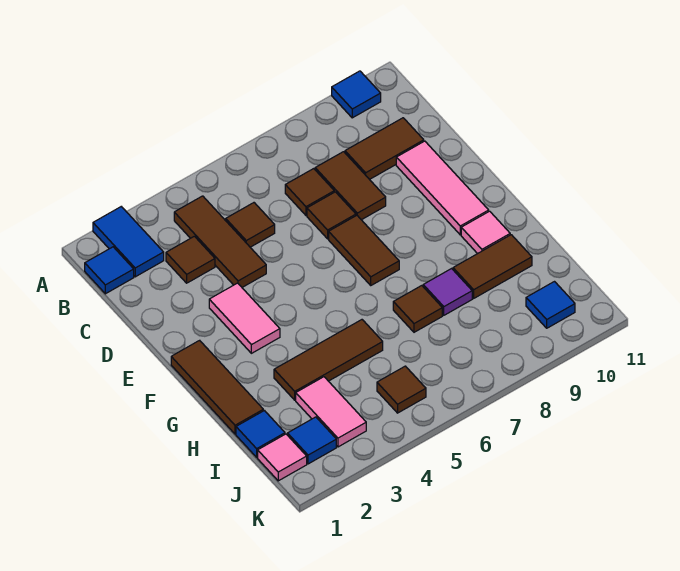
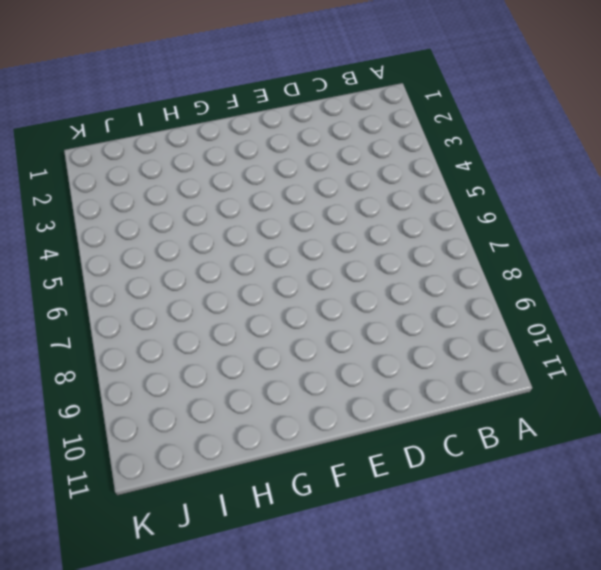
none -> blue 1x2 tile [93,207,164,277]
none -> blue 1x1 tile [332,71,381,118]
none -> blue 1x1 tile [85,247,134,294]

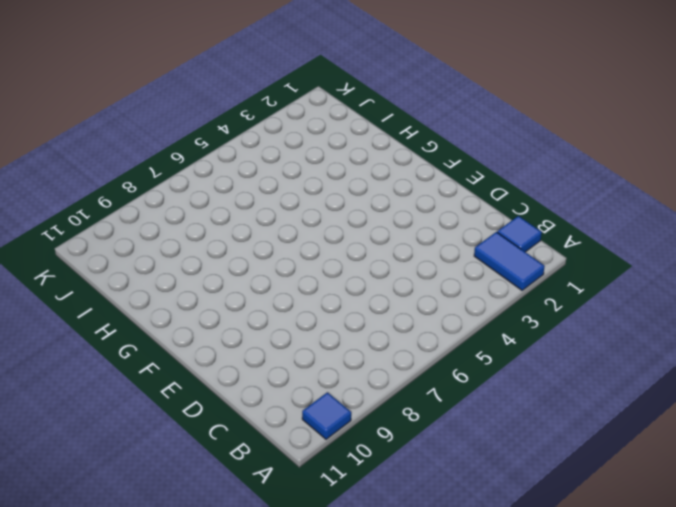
none -> brown 1x3 tile [174,196,266,287]
none -> brown 1x1 tile [166,236,215,283]
none -> brown 1x1 tile [226,203,275,247]

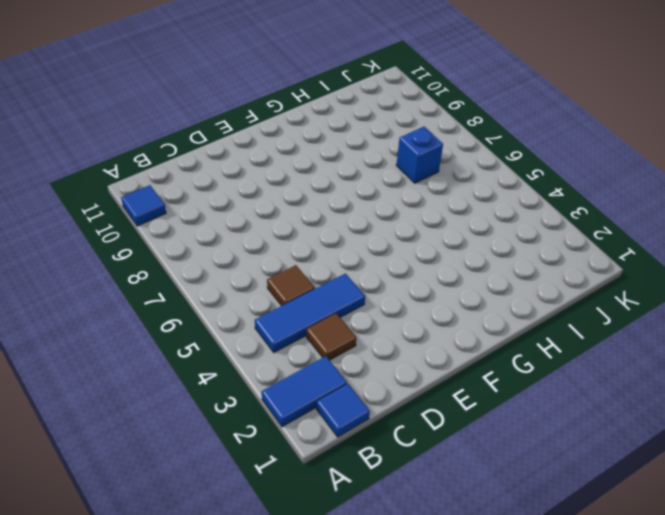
blue 1x3 tile [255,274,365,352] -> brown 1x3 tile [174,196,266,287]
blue 1x1 brick [396,127,443,183] -> none
none -> brown 1x1 tile [285,169,334,215]
none -> brown 1x2 tile [315,152,386,220]
none -> brown 1x2 tile [345,118,424,179]

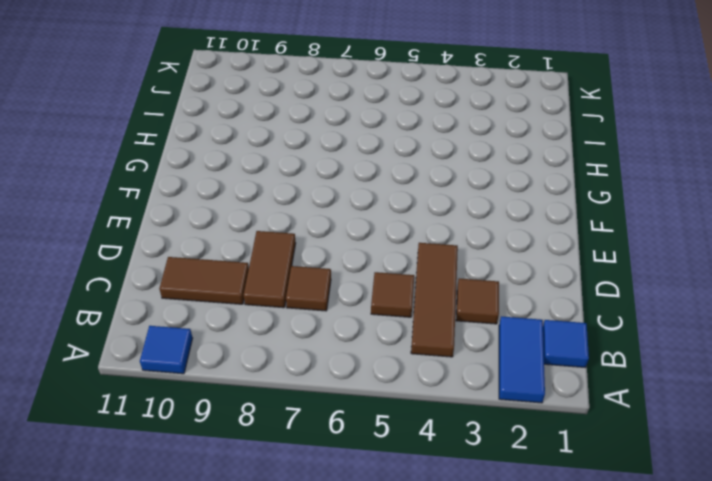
none -> brown 1x1 tile [307,192,356,239]
none -> pink 1x3 tile [396,141,489,235]
none -> pink 1x2 tile [209,283,280,353]

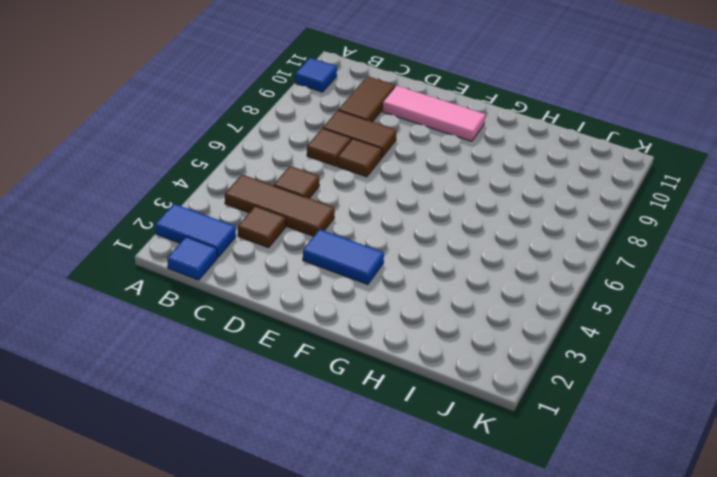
blue 1x2 tile [303,229,384,285] -> pink 1x2 tile [209,283,280,353]
none -> brown 1x2 tile [329,215,399,285]
none -> brown 1x3 tile [171,340,263,434]
none -> pink 1x1 tile [461,211,510,254]

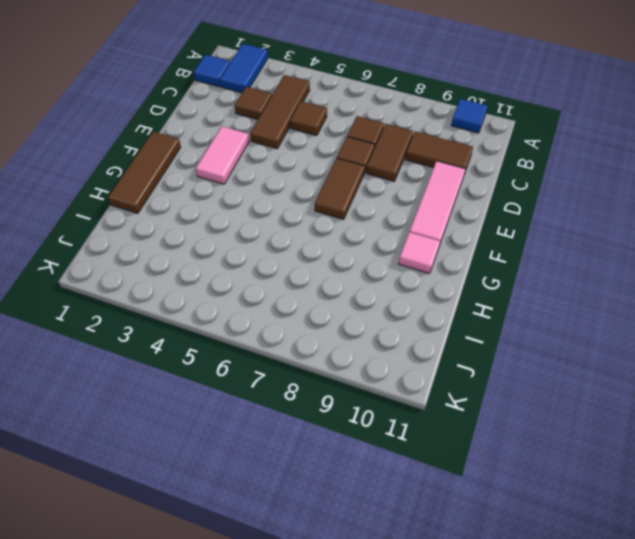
none -> brown 1x3 tile [274,320,383,400]
none -> brown 1x1 tile [393,286,442,332]
none -> purple 1x1 tile [423,269,472,315]

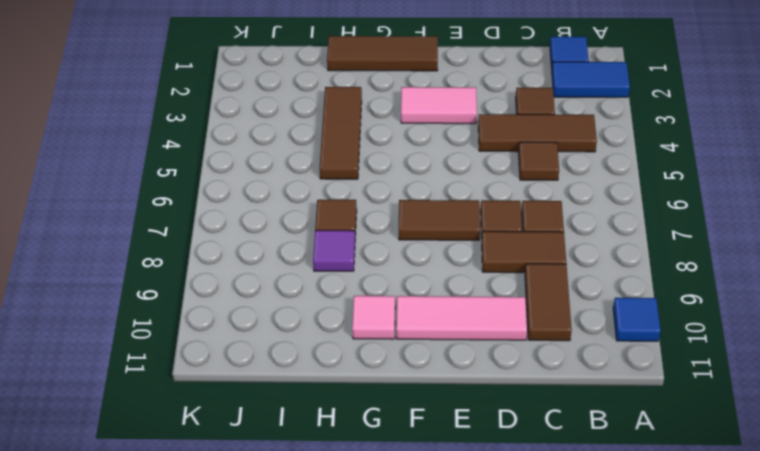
none -> brown 1x2 tile [453,235,532,298]
none -> blue 1x1 tile [236,411,285,457]
none -> pink 1x2 tile [296,377,366,447]

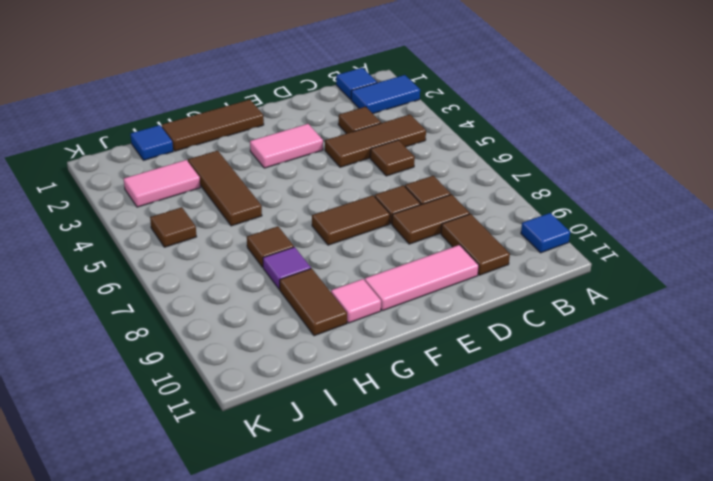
none -> pink 1x1 tile [258,434,307,481]
none -> blue 1x1 tile [287,417,336,464]
none -> blue 1x1 tile [526,282,575,328]

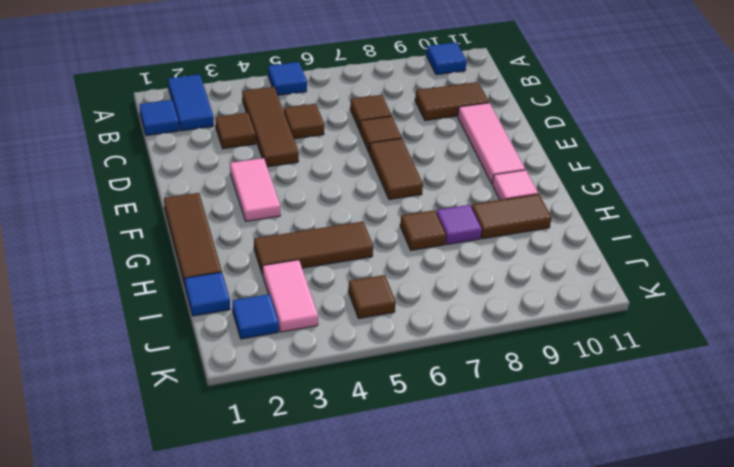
blue 1x1 tile [268,62,307,95] -> blue 1x1 tile moved to [526,282,575,328]
none -> brown 1x2 tile [315,152,386,220]
none -> pink 1x1 tile [258,434,307,481]

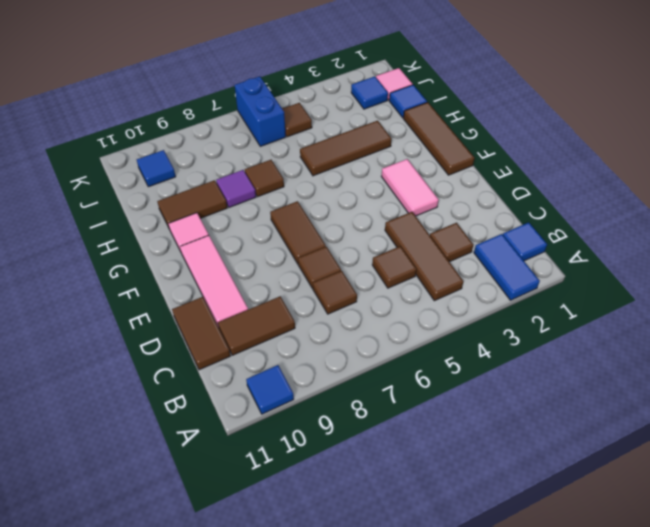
brown 1x2 tile [172,297,231,370] -> brown 1x2 tile moved to [315,152,386,220]
blue 1x2 brick [235,76,286,146] -> none
none -> pink 1x2 tile [296,377,366,447]

